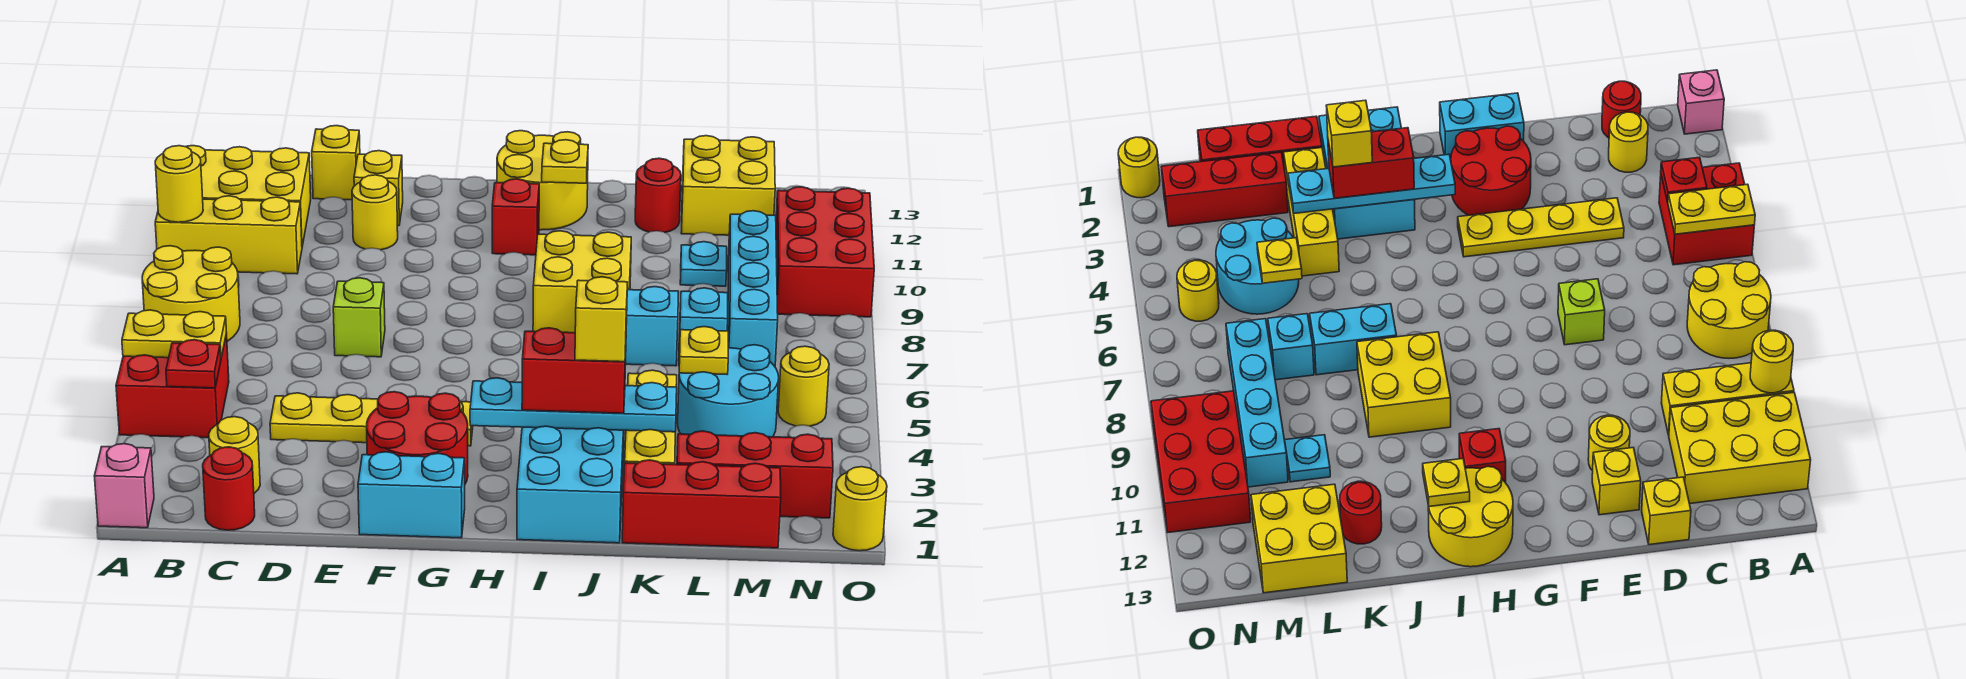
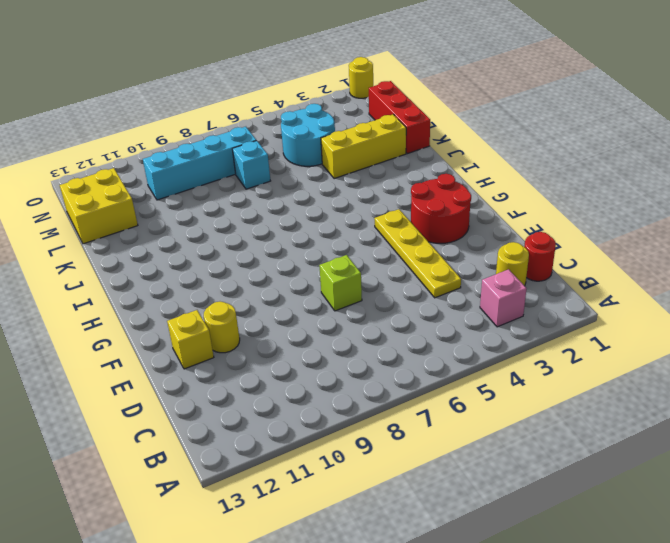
pink 1x1 brick [480,269,527,327] -> pink 1x1 brick moved to [94,444,154,528]
none -> red 2x2 brick [116,333,229,438]
none -> yellow 2x2 round brick [142,246,240,341]
none -> yellow 1x3 brick [155,196,302,274]
none -> yellow 2x3 brick [186,146,311,246]

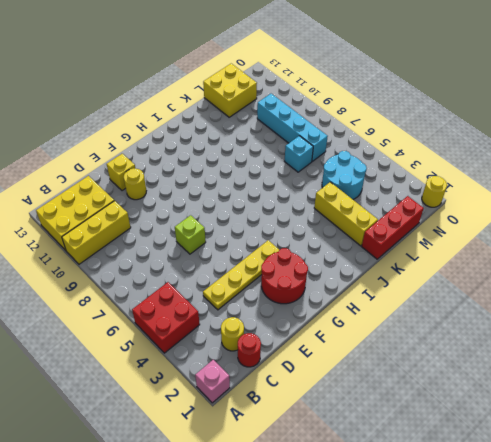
none -> yellow 2x2 round brick [142,246,240,341]
none -> yellow 1x1 brick [312,126,360,200]
none -> cyan 1x2 brick [358,452,465,538]
none -> red 1x1 brick [492,179,539,255]

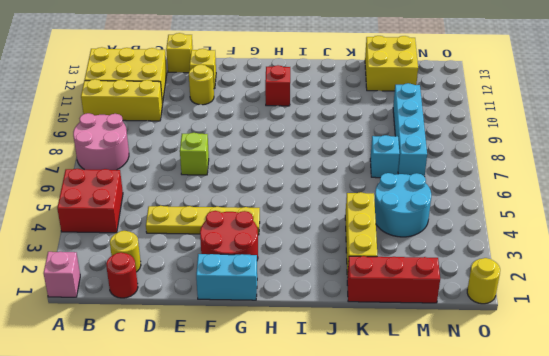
pink 2x2 round brick [73,113,129,170] -> yellow 2x2 round brick [142,246,240,341]
none -> yellow 2x2 round brick [497,131,588,230]
none -> cyan 2x3 brick [517,426,624,543]
none -> yellow 2x2 brick [533,231,631,333]
none -> cyan 1x2 brick [625,287,679,366]

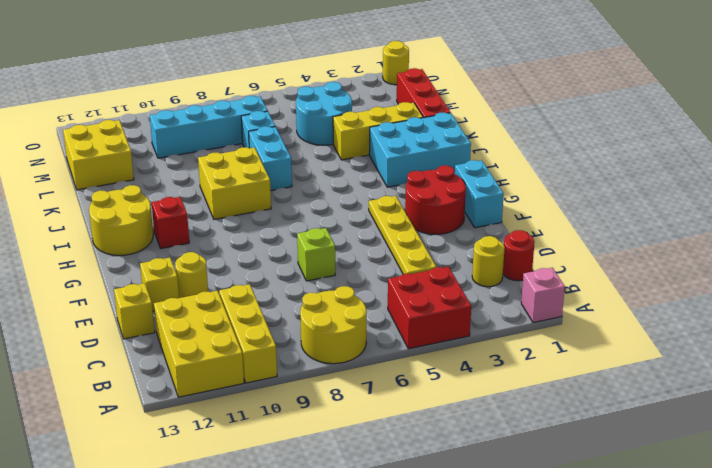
none -> red 1x1 round brick [635,158,681,232]
none -> red 1x3 brick [677,431,833,518]
none -> cyan 1x1 plate [680,242,727,286]
none -> yellow 1x1 round brick [778,346,829,426]

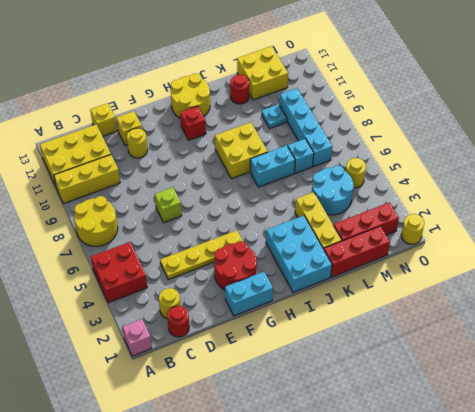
none -> red 2x3 brick [776,187,874,317]
none -> yellow 1x2 plate [122,310,226,358]
none -> yellow 1x1 round brick [155,146,203,222]
none -> red 1x1 plate [166,340,221,388]

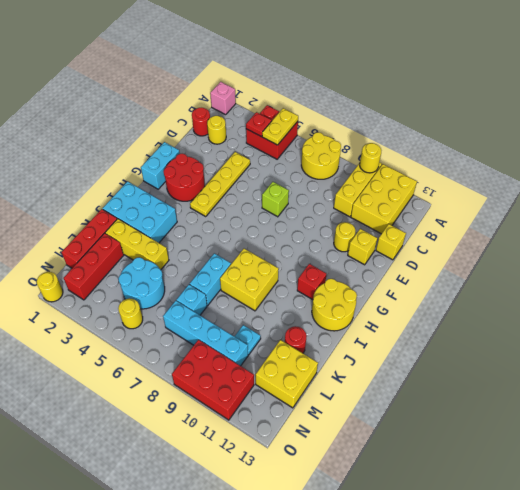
none -> cyan 1x4 plate [470,378,677,432]
none -> yellow 1x1 plate [542,140,588,183]
none -> yellow 1x1 plate [679,327,728,374]
none -> red 1x2 brick [522,328,626,413]

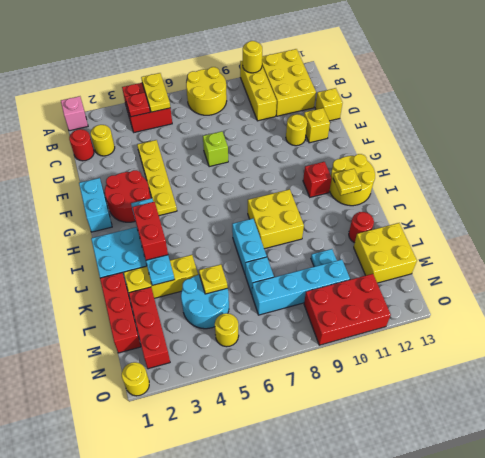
none -> yellow 1x1 brick [575,277,628,362]

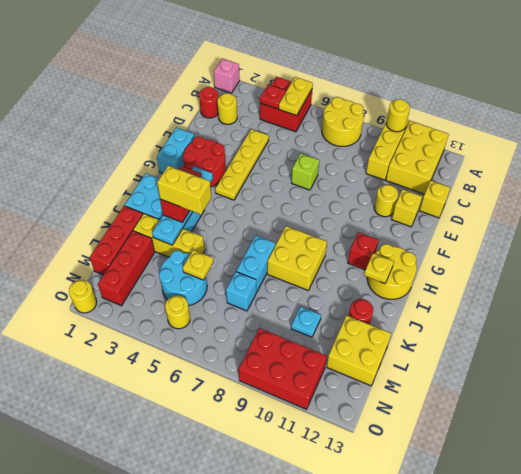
yellow 1x2 brick [157,166,211,214] -> yellow 1x1 brick [575,277,628,362]
none -> cyan 1x4 brick [728,211,778,366]

